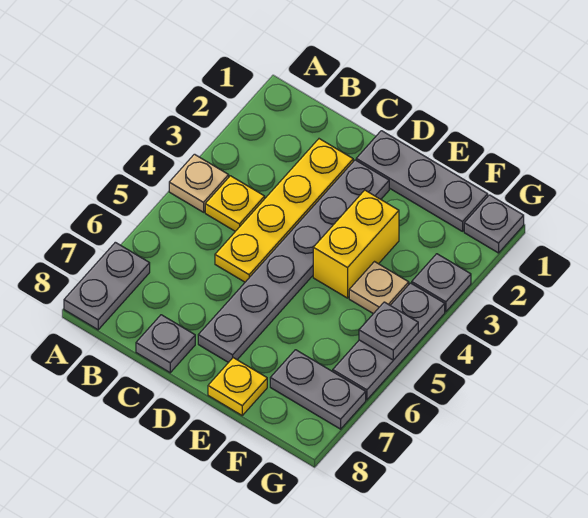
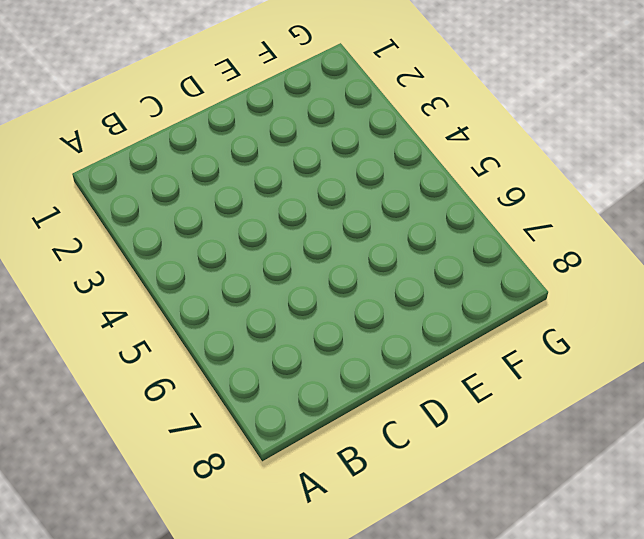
none -> tan 1x1 plate [169,154,229,212]
none -> grey 1x2 plate [64,242,150,330]
none -> yellow 1x1 plate [205,176,265,231]

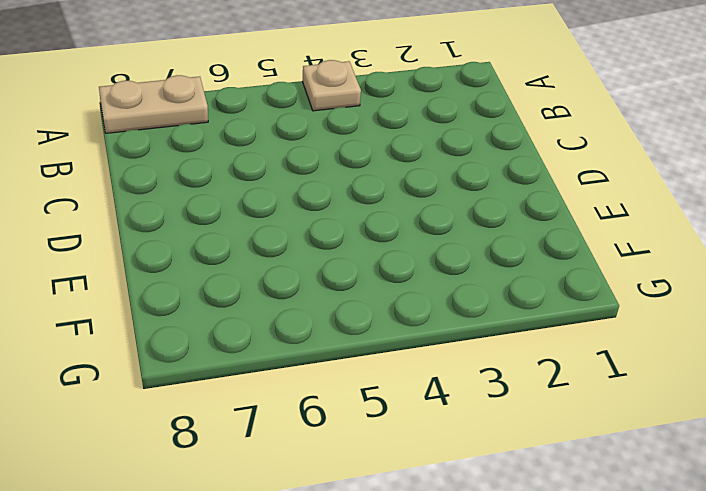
tan 1x2 plate [99,75,208,133] -> grey 1x2 plate [64,242,150,330]
none -> yellow 1x1 plate [205,176,265,231]
none -> yellow 1x4 plate [215,139,353,282]
none -> grey 1x1 plate [136,315,195,373]

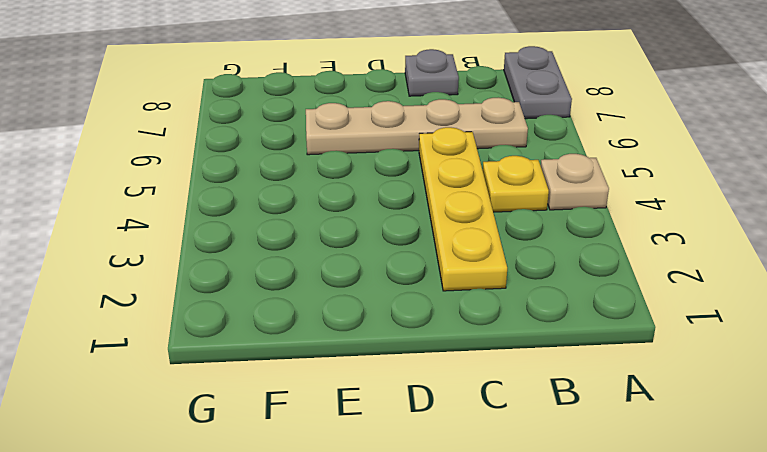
tan 1x4 plate [306,97,528,155] -> grey 1x6 plate [198,160,389,363]
none -> grey 1x3 plate [356,131,488,231]
none -> yellow 1x2 brick [313,190,399,298]
none -> yellow 1x1 plate [208,358,267,415]

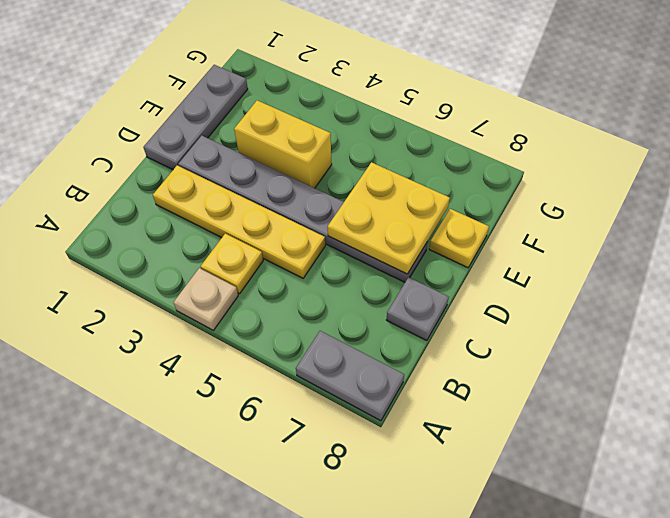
yellow 2x2 plate [328,162,450,274] -> none
none -> tan 1x1 plate [349,262,409,314]
none -> grey 1x2 plate [270,350,366,429]
none -> grey 1x1 plate [464,195,524,253]

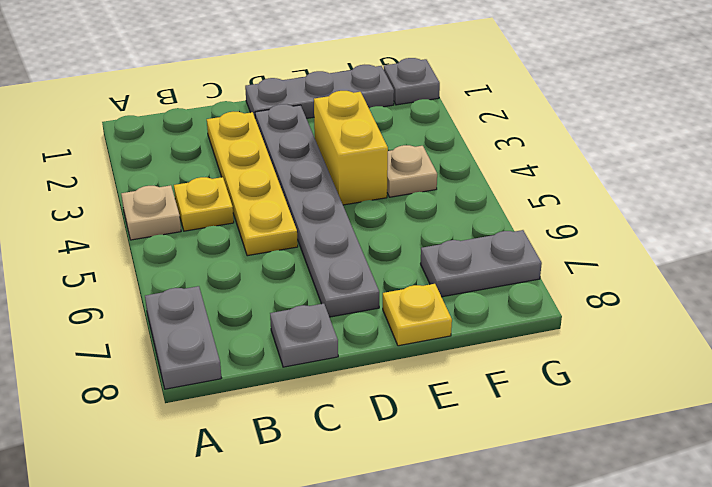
none -> grey 1x1 plate [412,254,471,312]
none -> grey 1x3 plate [333,283,445,400]
none -> grey 1x1 plate [359,302,418,360]

